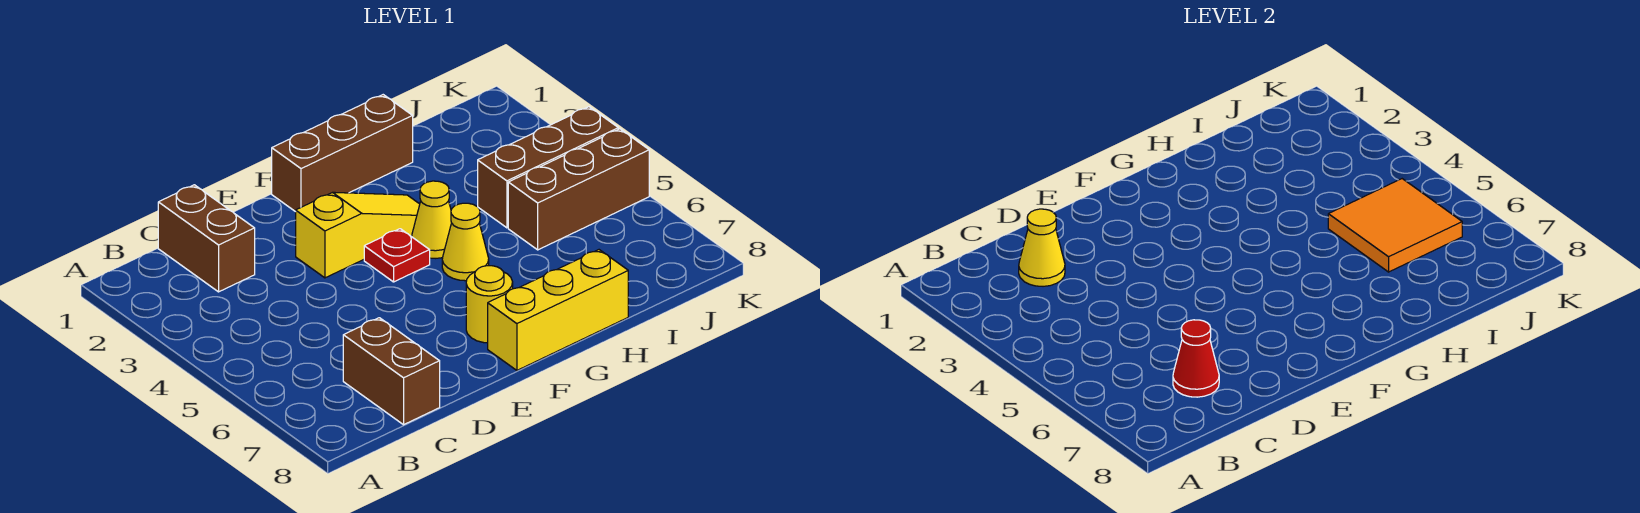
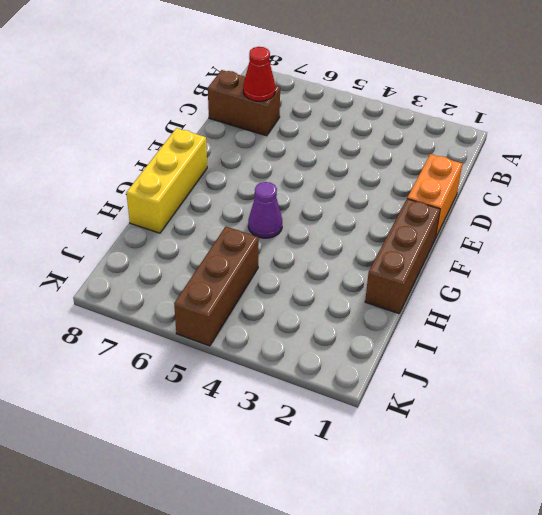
orange 1x2 brick [407,154,463,238] -> none
purple 1x1 cone [248,182,282,238] -> yellow 1x1 cone [442,203,489,281]
none -> brown 1x2 brick [158,185,255,292]
none -> yellow 1x3 slope [296,192,420,278]
none -> red 1x1 plate [364,229,430,282]

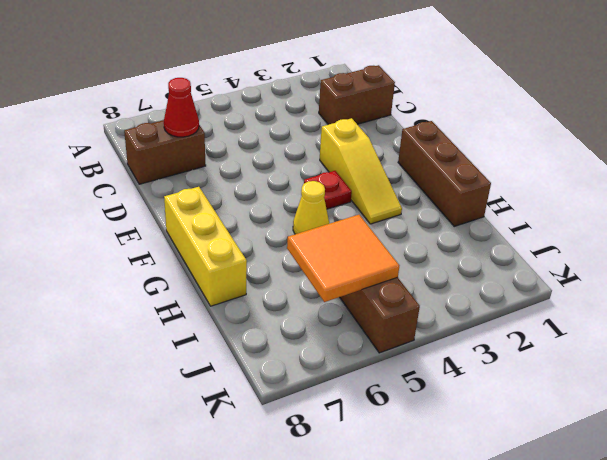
none -> yellow 1x1 round brick [466,266,513,343]
none -> yellow 1x1 cone [412,181,451,258]
none -> brown 1x3 brick [478,107,618,228]

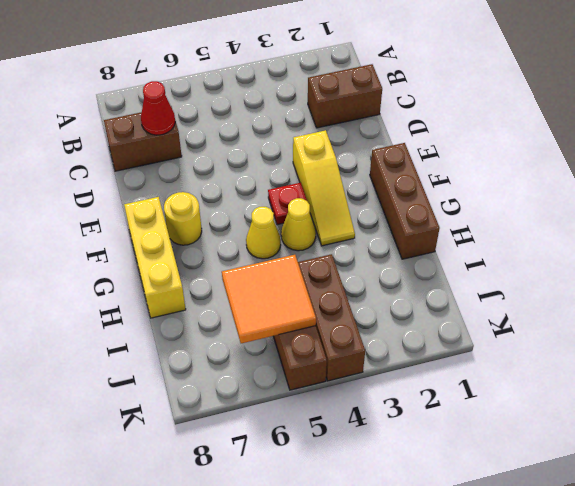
none -> yellow 1x1 cone [1019,209,1065,286]

